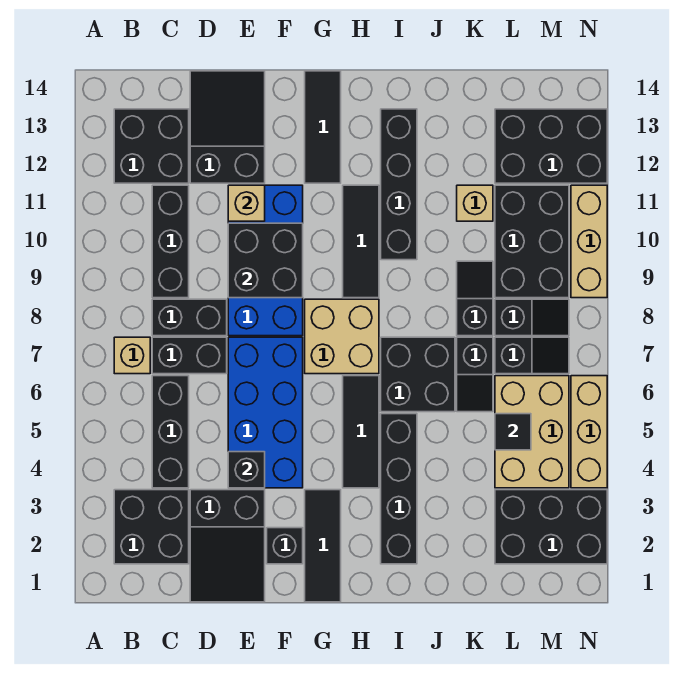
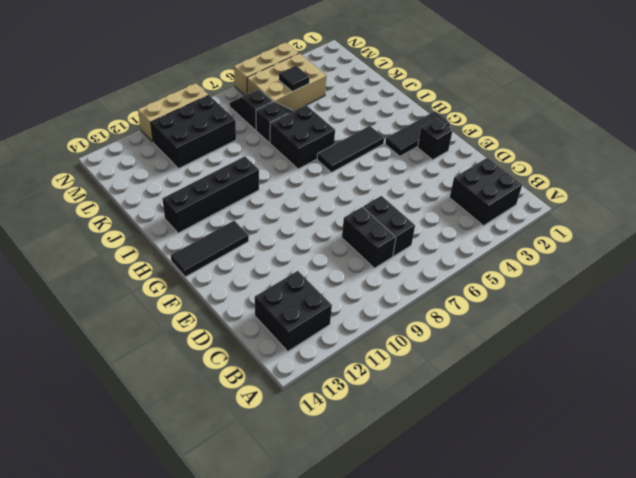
none -> tan 1x1 brick [114,337,150,374]
none -> black 1x3 brick [152,376,189,488]
none -> black 1x3 brick [152,185,189,298]
none -> black 2x3 slope [190,490,265,602]

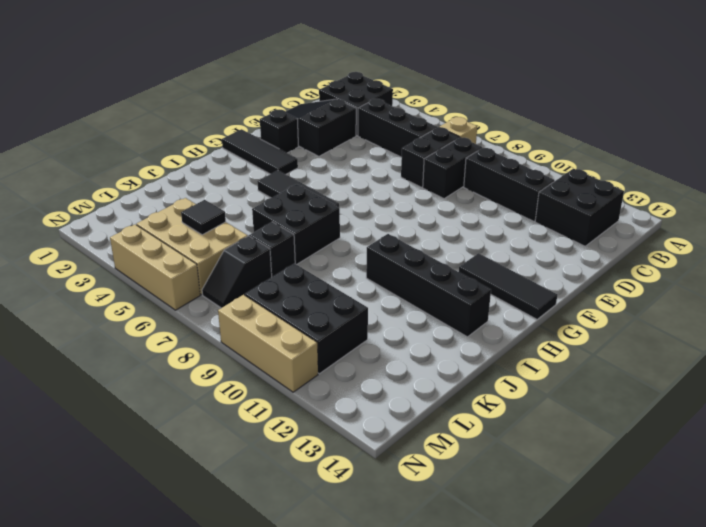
none -> black 2x3 slope [190,71,265,183]
none -> blue 2x4 brick [228,337,303,488]
none -> blue 2x4 brick [228,185,303,336]
none -> tan 2x2 brick [305,299,379,374]

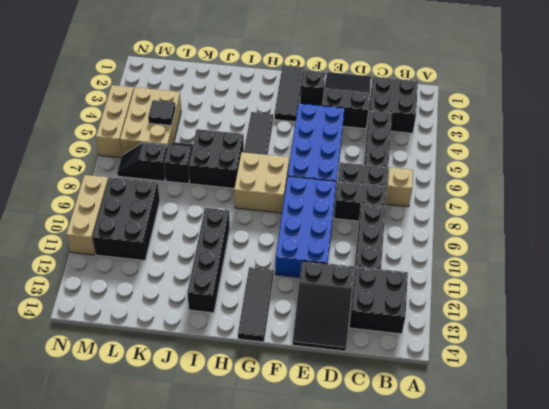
none -> black 1x3 tile [343,185,379,298]
none -> black 1x4 brick [381,414,417,564]
none -> black 1x2 slope [457,261,493,336]
none -> tan 1x1 brick [457,185,493,221]

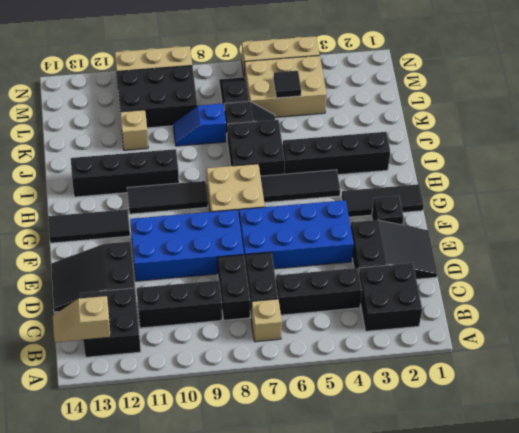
tan 1x2 slope [53,296,111,342] -> none
blue 1x2 slope [173,104,226,146] -> black 1x2 slope [457,261,493,336]
none -> black 2x3 brick [495,490,607,564]
none -> black 1x2 slope [495,299,569,336]
none -> black 2x3 brick [495,109,607,183]
none -> black 1x1 brick [228,452,265,488]

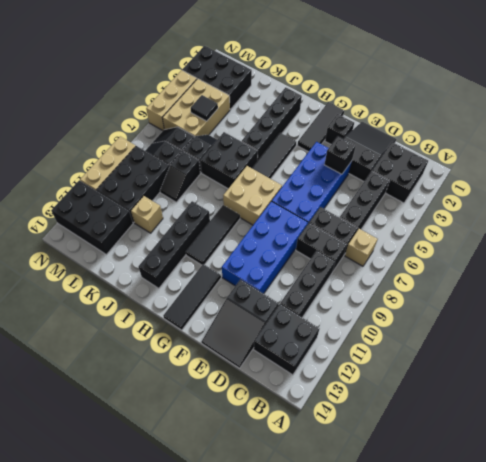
none -> black 2x2 brick [228,223,303,298]
none -> tan 1x1 brick [228,185,265,221]

